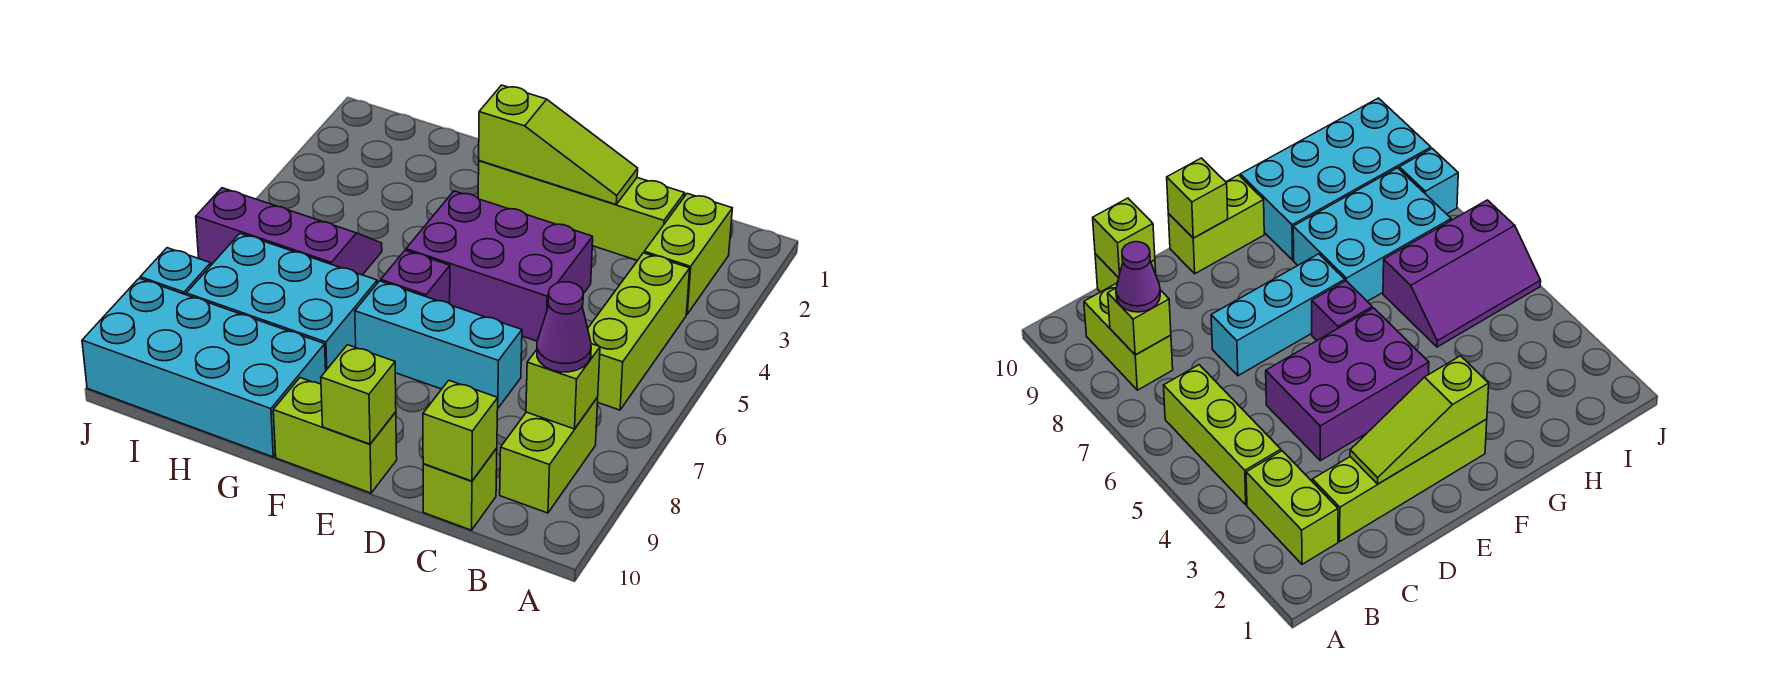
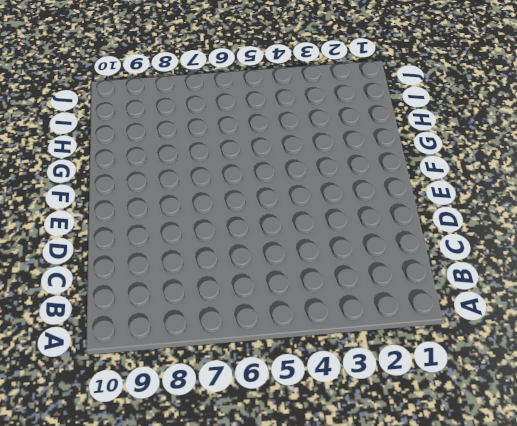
none -> lime 1x2 brick [644,194,732,314]
none -> lime 1x3 brick [588,253,690,410]
none -> lime 1x2 brick [500,398,598,513]

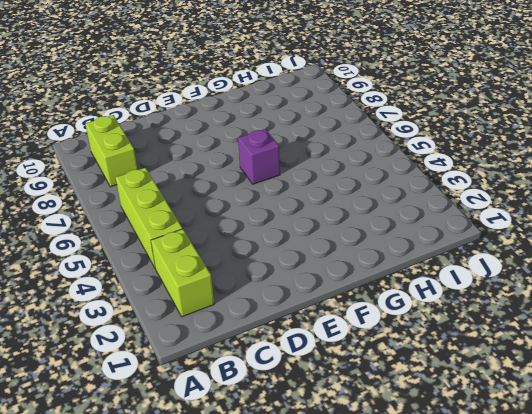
none -> lime 1x4 brick [478,161,685,261]
none -> lime 1x1 brick [423,448,497,530]
none -> purple 2x3 brick [406,191,593,341]

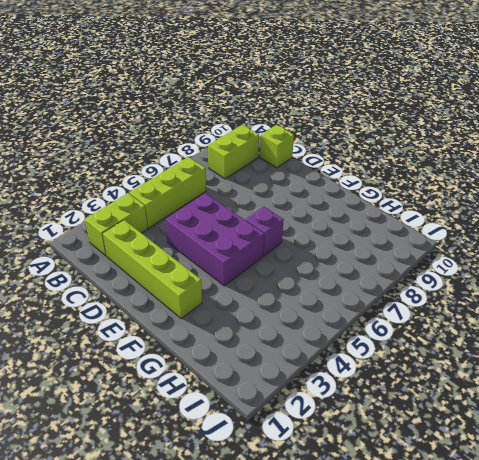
none -> cyan 1x3 brick [355,281,522,408]
none -> lime 1x2 brick [273,378,397,493]
none -> cyan 2x3 brick [186,233,377,370]

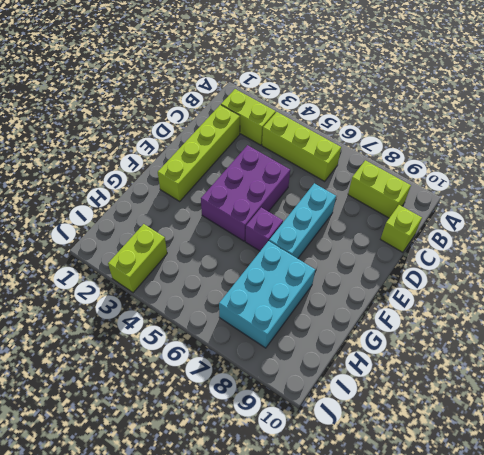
lime 1x2 brick [108,224,167,293] -> lime 1x2 brick moved to [273,378,397,493]
none -> cyan 2x4 brick [82,278,326,457]
none -> purple 2x3 slope [196,188,382,275]
none -> cyan 1x1 brick [140,248,211,295]

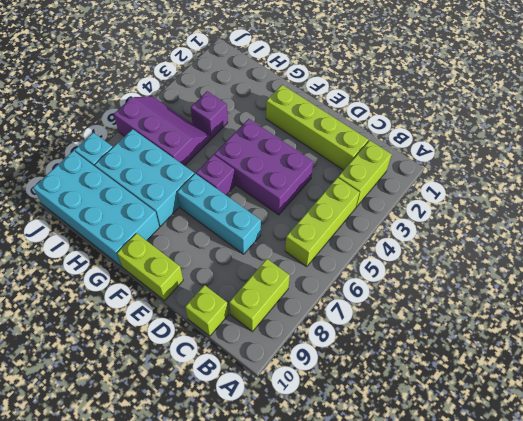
purple 1x1 brick [191,91,228,138] -> none
none -> lime 1x1 brick [526,344,600,429]
none -> lime 1x1 brick [423,380,498,481]
none -> lime 1x3 slope [479,85,638,204]

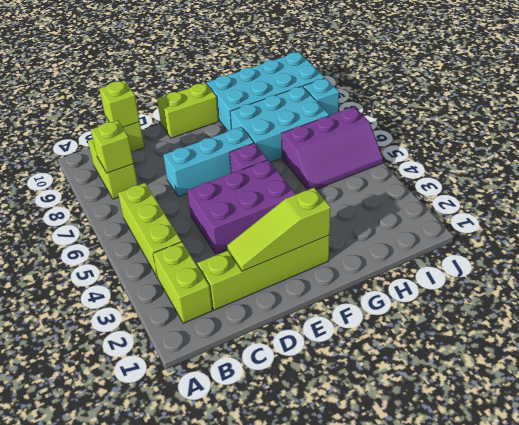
none -> lime 1x1 brick [321,345,396,444]
none -> purple 1x1 cone [537,282,591,372]

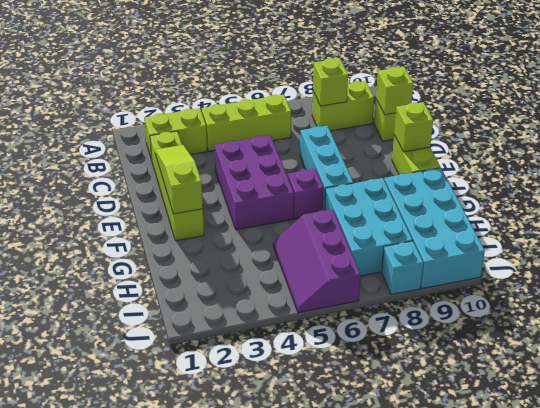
none -> purple 1x1 cone [537,282,591,372]

